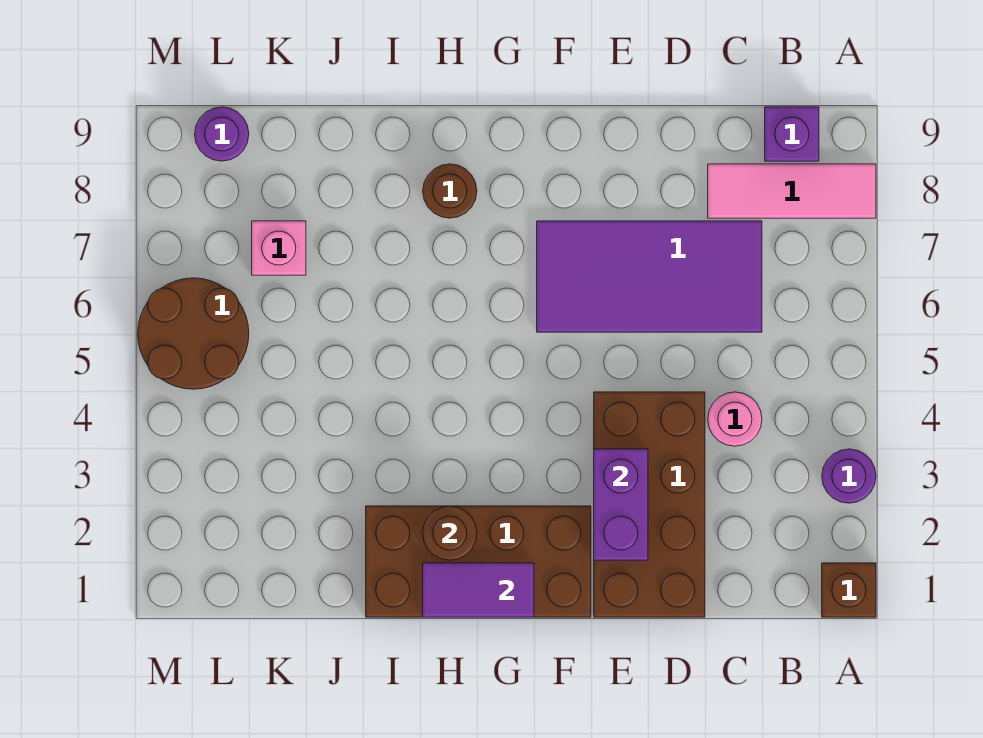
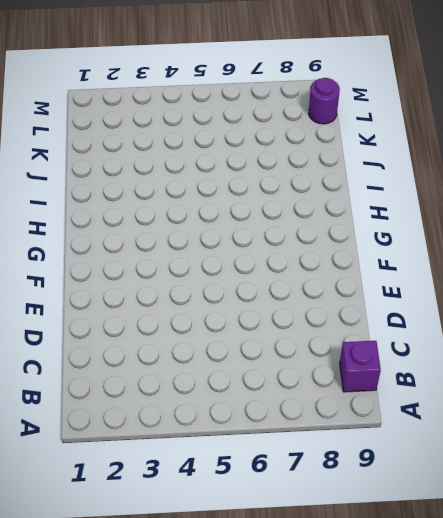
none -> brown 1x1 brick [822,563,876,617]
none -> purple 1x1 round brick [822,449,876,503]
none -> pink 1x3 tile [708,164,876,218]

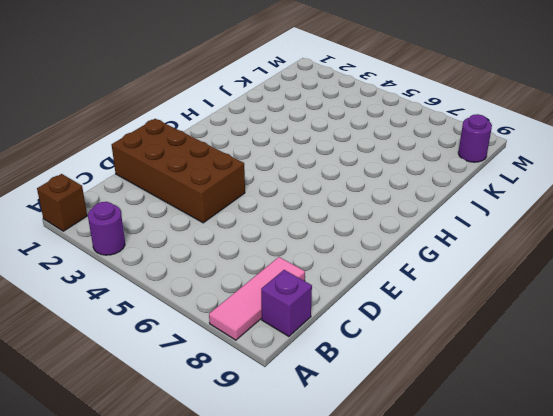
none -> pink 1x1 round brick [708,392,762,446]
none -> purple 2x4 tile [537,221,762,332]
none -> brown 2x4 brick [366,506,591,617]

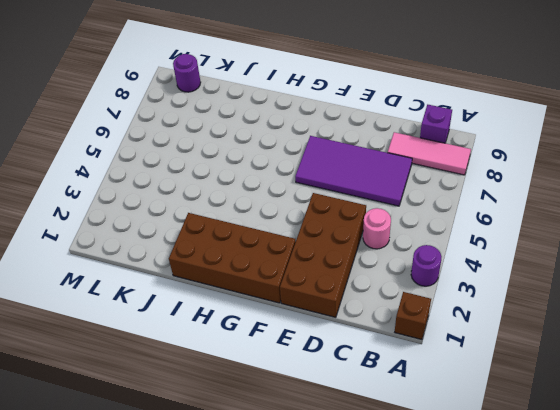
none -> brown 1x1 round brick [423,164,477,218]
none -> pink 1x1 brick [252,221,306,275]
none -> brown 2x2 round brick [138,278,249,389]

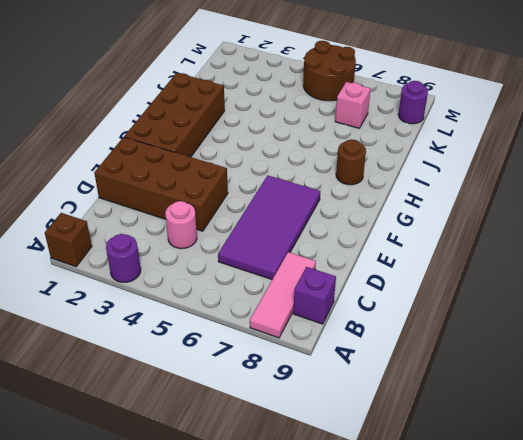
none -> purple 1x2 brick [594,449,648,560]
none -> purple 1x2 tile [423,563,534,617]
none -> brown 1x1 round brick [423,506,477,560]

